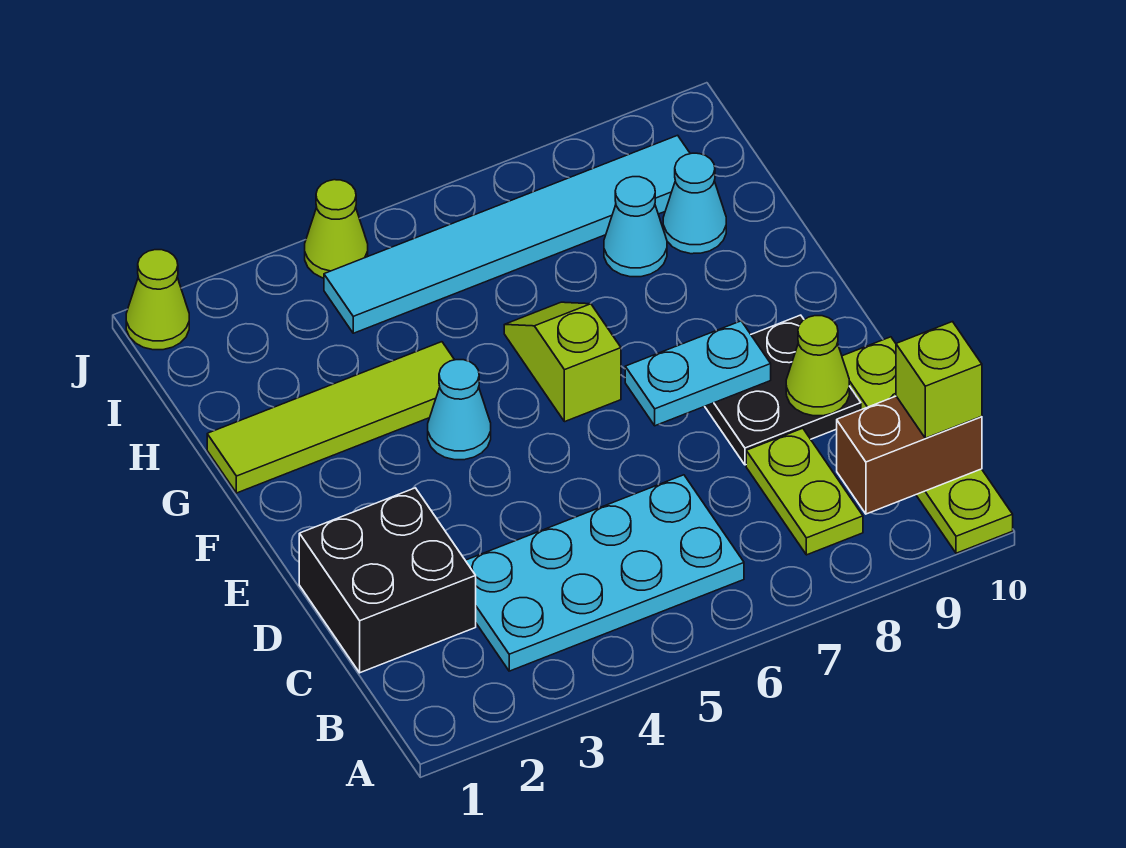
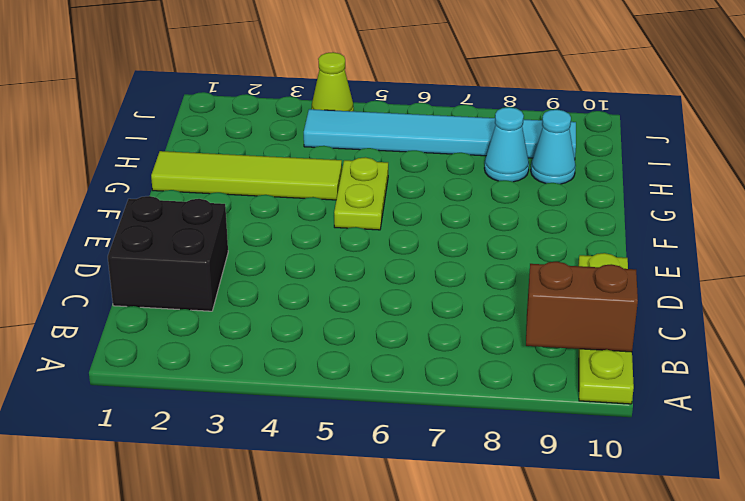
lime 1x2 plate [334,157,388,230] -> lime 1x2 plate moved to [746,428,863,555]
none -> cyan 2x4 plate [465,475,744,671]
none -> black 2x2 plate [705,315,861,465]
none -> cyan 1x1 cone [428,360,491,460]

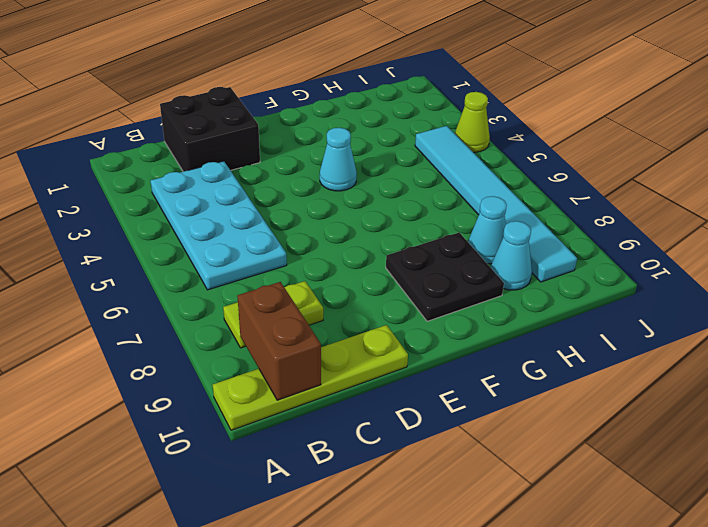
black 2x2 plate [386,232,504,321] -> black 2x2 plate moved to [705,315,861,465]
none -> lime 1x2 slope [504,302,621,422]
none -> lime 1x4 tile [207,342,454,493]
none -> lime 1x1 cone [126,250,189,350]

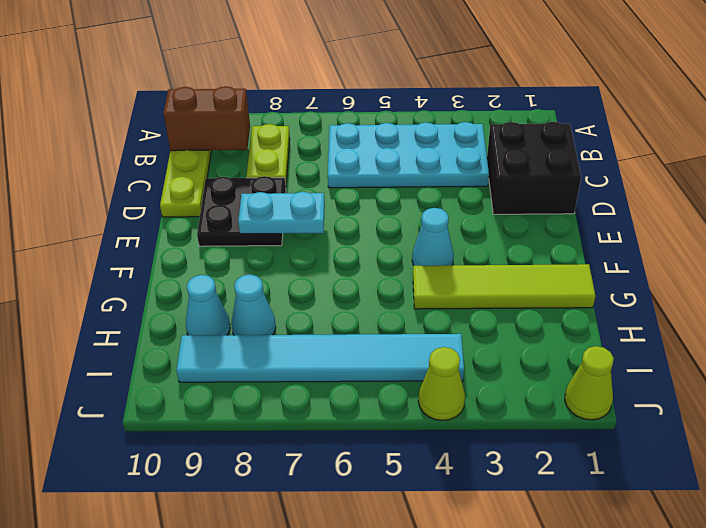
none -> lime 1x2 slope [504,302,621,422]
none -> lime 1x1 cone [786,316,849,416]
none -> lime 1x1 brick [896,322,982,438]

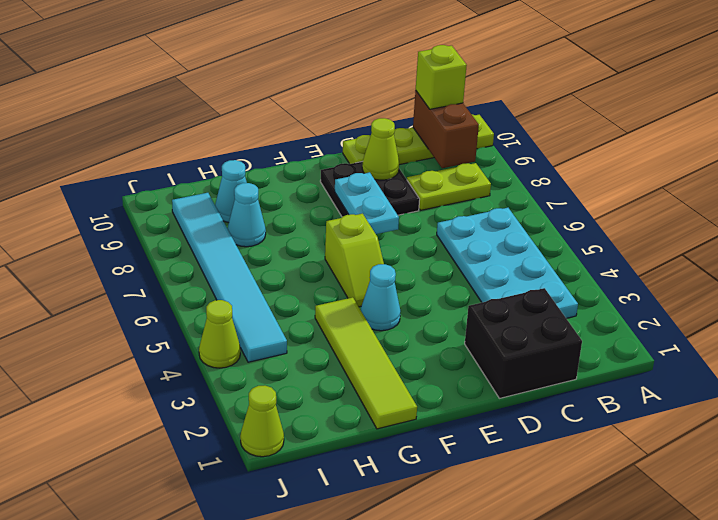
lime 1x2 slope [325,214,384,307] -> lime 1x2 slope turned to [504,302,621,422]

